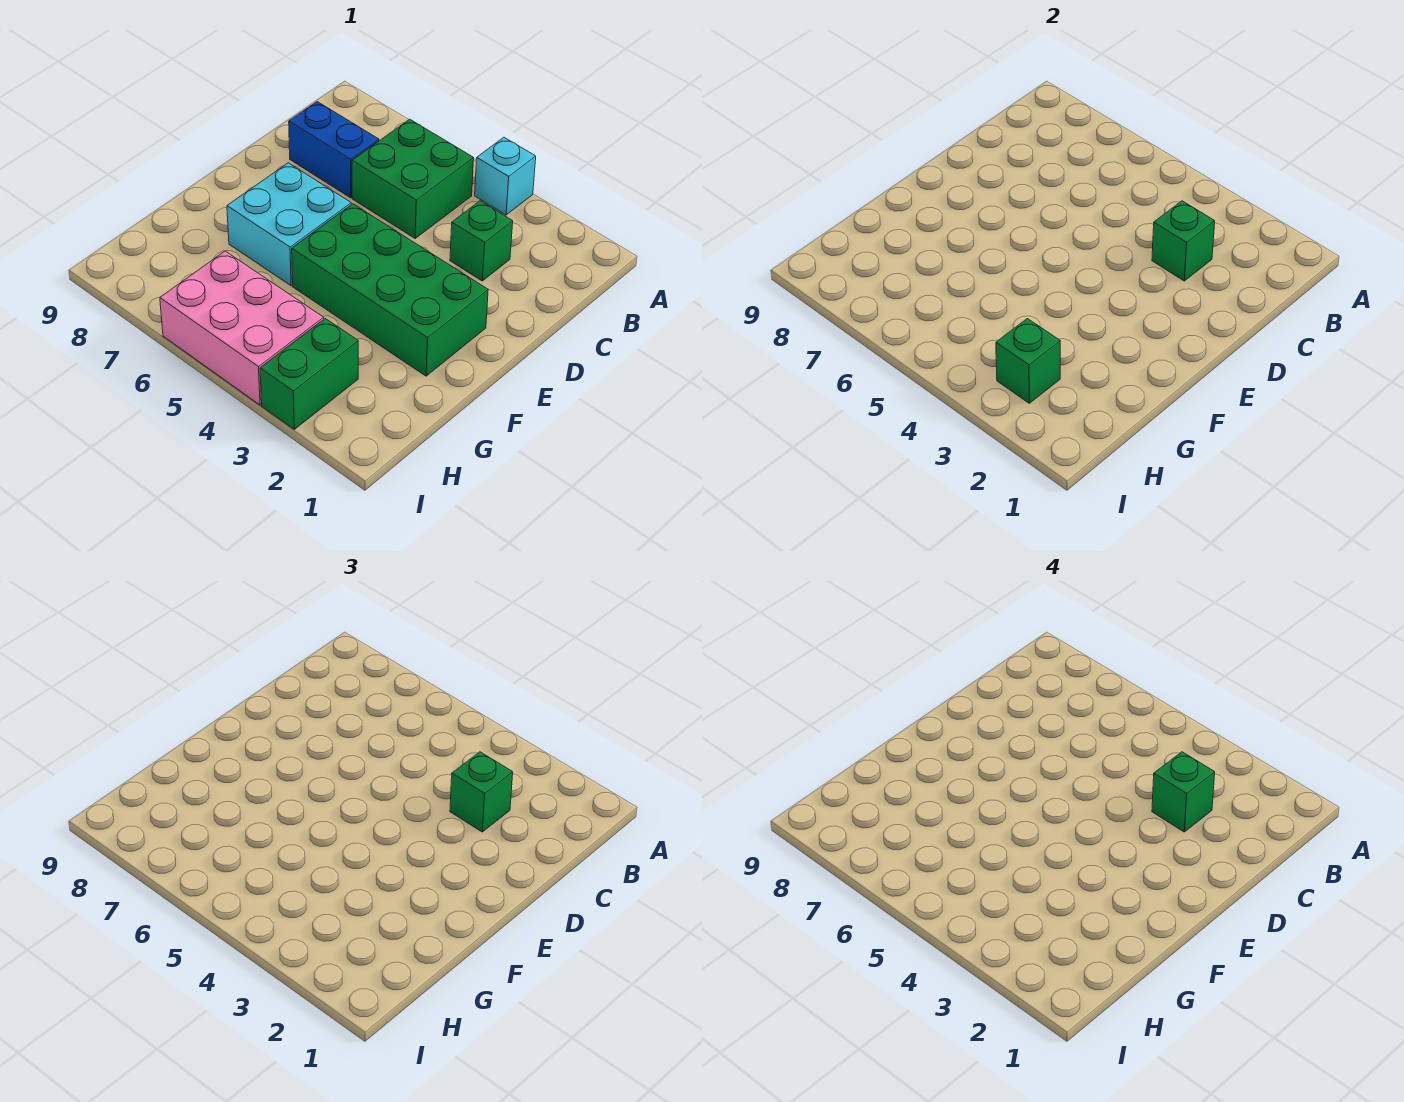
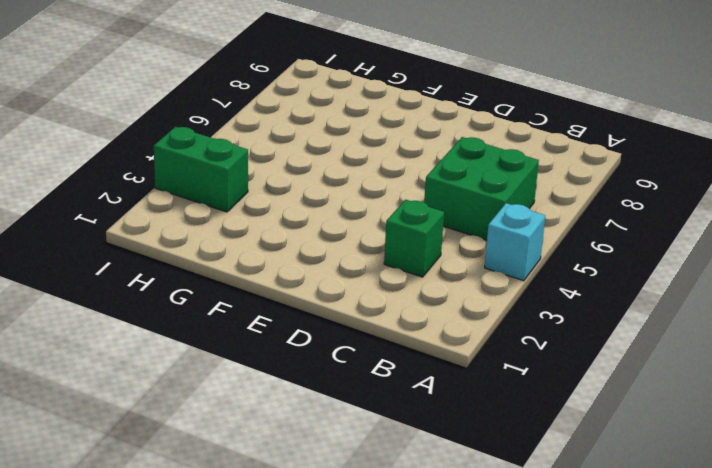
none -> blue 1x2 brick [289,102,379,198]
none -> green 2x4 brick [292,204,488,376]
none -> cyan 2x2 brick [227,163,351,286]

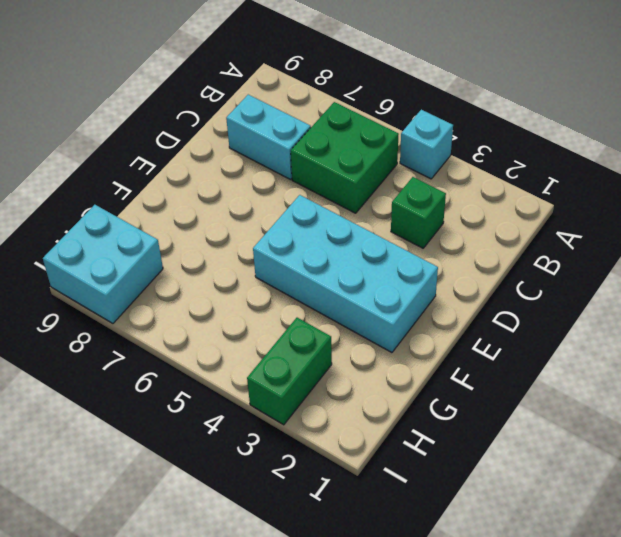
cyan 1x2 brick [226,95,311,180] -> blue 1x2 brick [289,102,379,198]
cyan 2x4 brick [253,195,438,353] -> green 2x4 brick [292,204,488,376]
cyan 2x2 brick [43,205,163,323] -> cyan 2x2 brick moved to [227,163,351,286]
none -> pink 2x3 brick [160,251,324,405]
none -> green 1x1 brick [1152,201,1215,281]
none -> green 1x1 brick [996,319,1060,403]

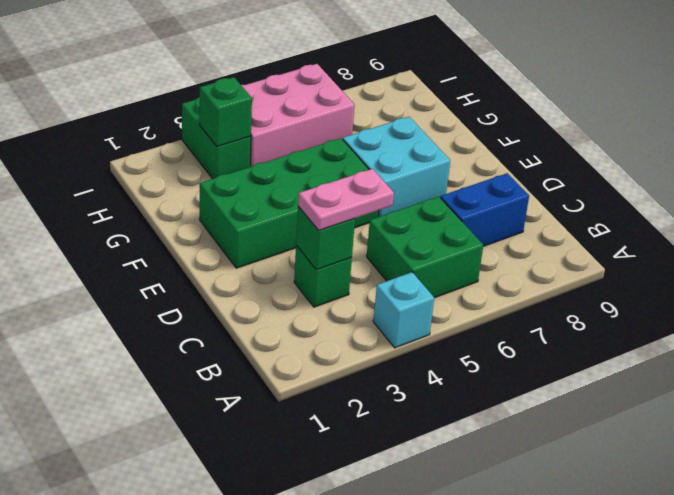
pink 1x2 plate [298,169,394,230] -> green 1x1 brick [450,752,513,832]
none -> green 1x1 brick [1152,752,1215,832]

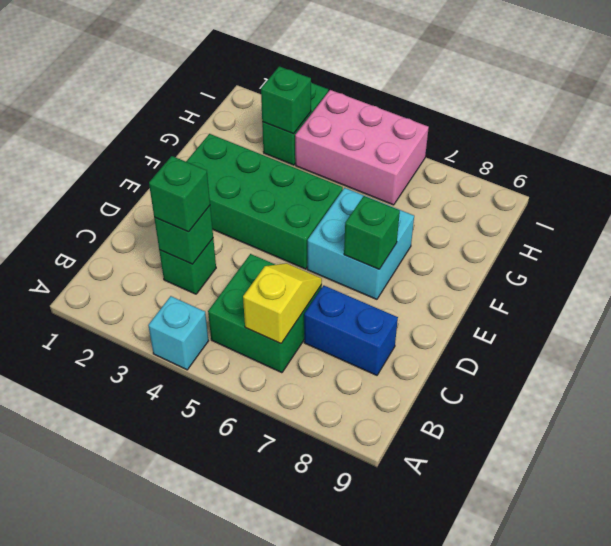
yellow 1x2 slope [243,263,322,344] -> none
green 1x1 brick [344,196,400,269] -> green 1x1 brick moved to [1152,752,1215,832]

